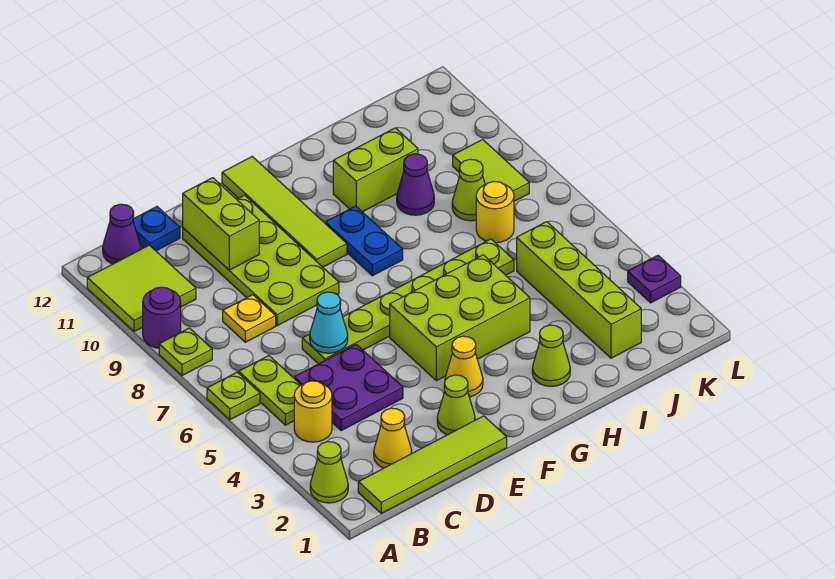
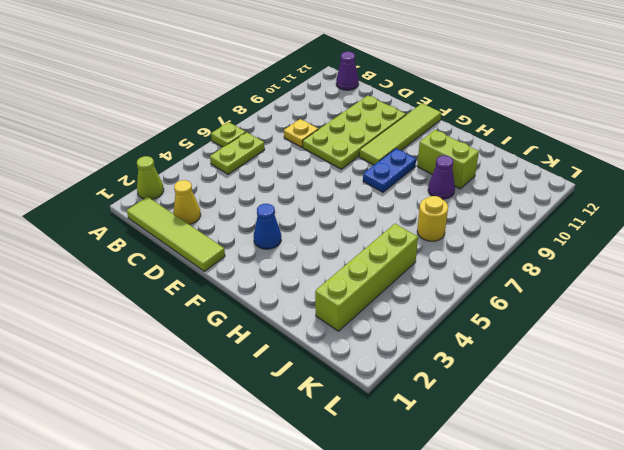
blue 1x1 cone [254,204,281,249] -> yellow 1x1 cone [445,336,483,397]
none -> lime 1x1 plate [159,328,212,376]
none -> purple 1x1 round brick [143,287,181,348]
none -> lime 2x2 tile [87,245,196,332]
none -> yellow 1x1 round brick [294,381,332,442]

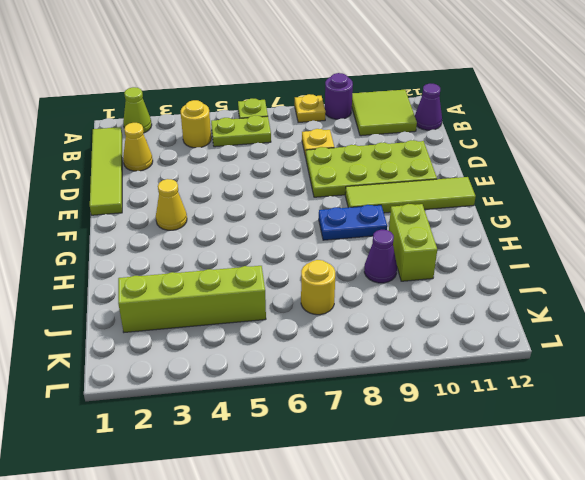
yellow 1x1 plate [295,94,326,122] -> lime 1x1 plate [159,328,212,376]
none -> purple 2x2 plate [294,344,403,431]
none -> blue 1x1 plate [133,207,180,251]
none -> lime 1x6 plate [302,239,514,364]
none -> lime 1x1 cone [437,375,475,435]

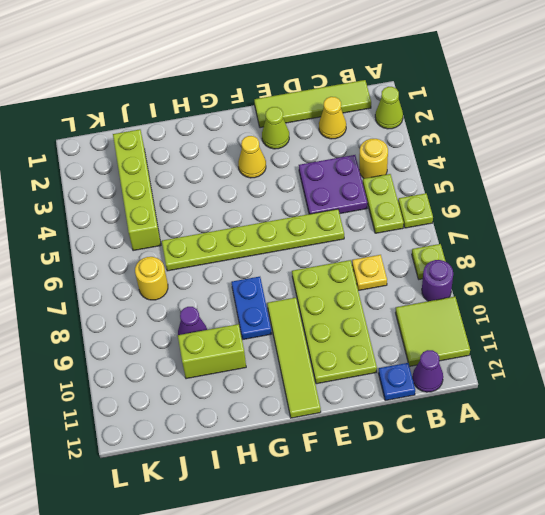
none -> lime 2x3 brick [390,255,530,381]
none -> lime 1x1 cone [532,325,570,386]
none -> lime 1x1 cone [452,159,485,221]
none -> lime 1x2 tile [453,139,529,201]

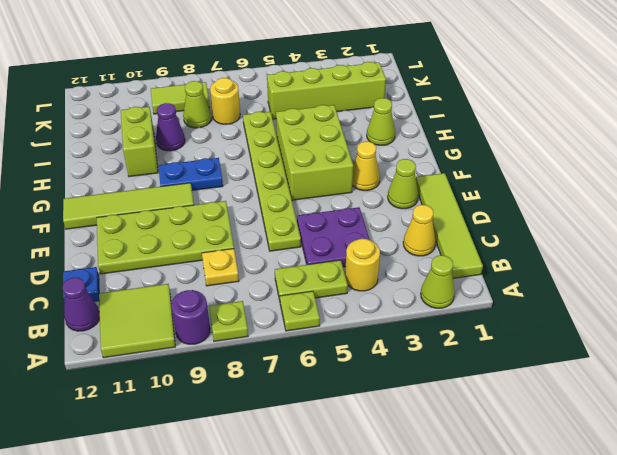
none -> purple 1x1 plate [628,255,681,303]
none -> cyan 1x1 cone [310,292,348,353]
none -> lime 1x2 brick [183,178,259,270]

